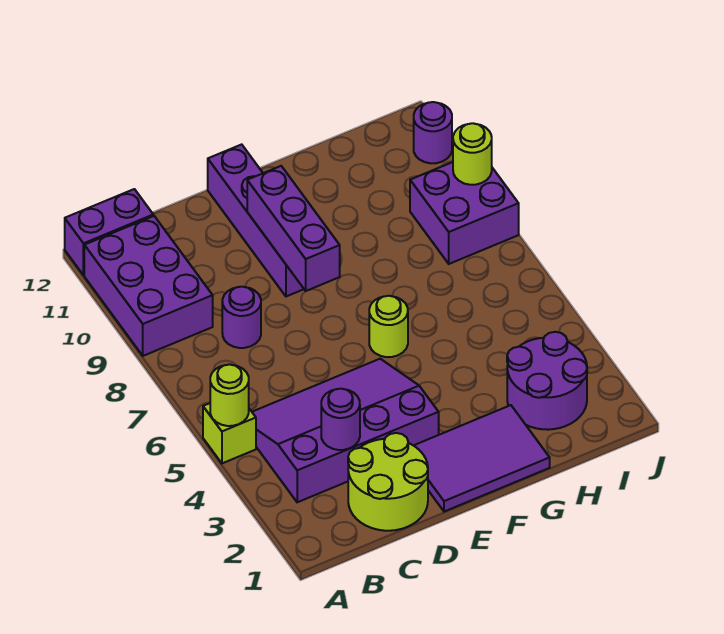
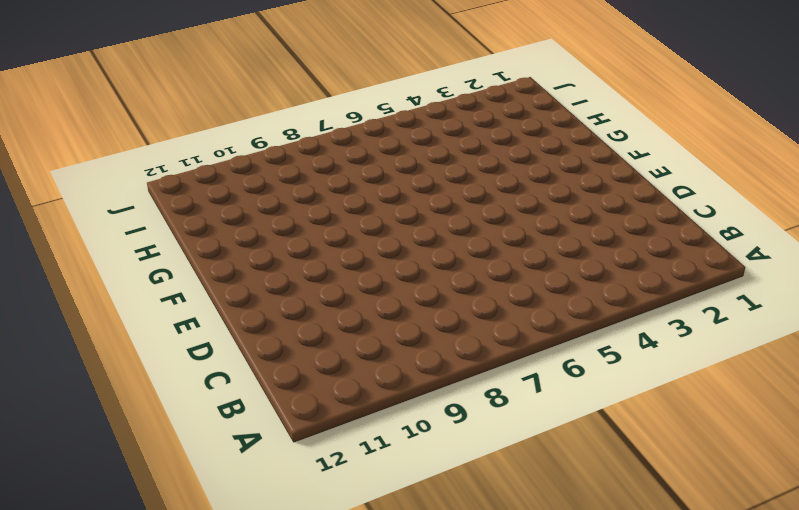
none -> lime 1x1 brick [203,403,256,463]
none -> purple 2x3 brick [84,216,213,356]
none -> purple 1x2 brick [65,189,153,275]

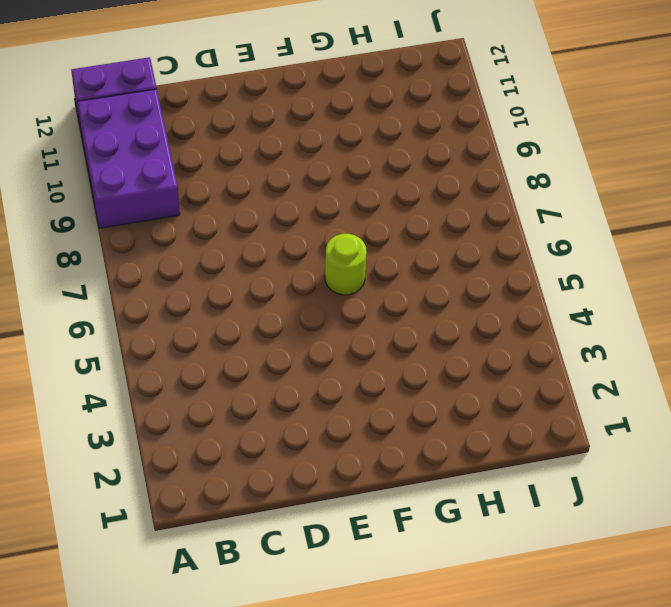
none -> lime 1x1 brick [203,403,256,463]
none -> purple 3x4 slope [252,359,439,502]
none -> lime 2x2 round brick [348,433,428,531]

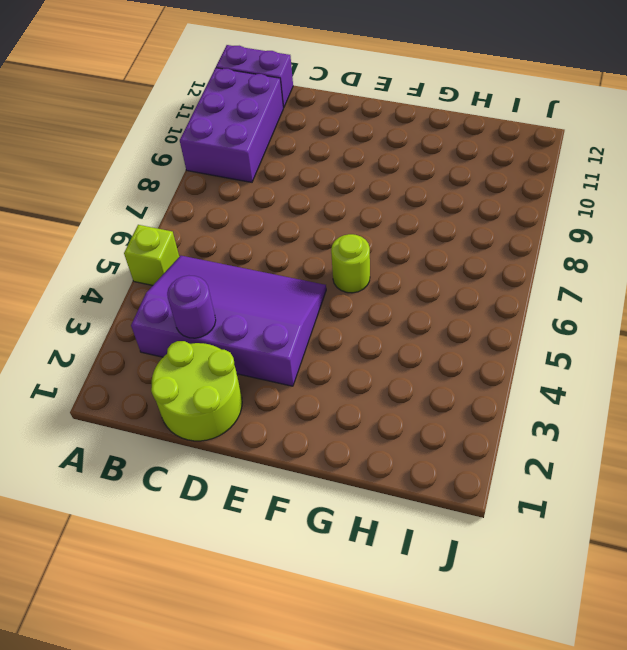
none -> purple 1x1 round brick [222,287,261,348]
none -> purple 2x3 tile [413,405,550,512]
none -> purple 1x4 brick [208,144,304,296]

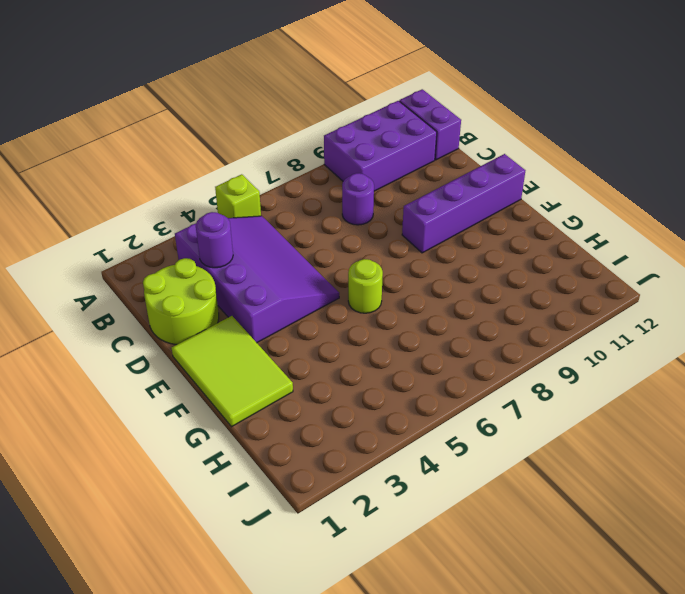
lime 2x3 tile [172,316,293,427] -> purple 2x3 tile [413,405,550,512]
none -> purple 2x2 round brick [507,332,587,430]
none -> purple 2x2 brick [410,162,519,264]
none -> purple 1x1 round brick [414,102,452,163]

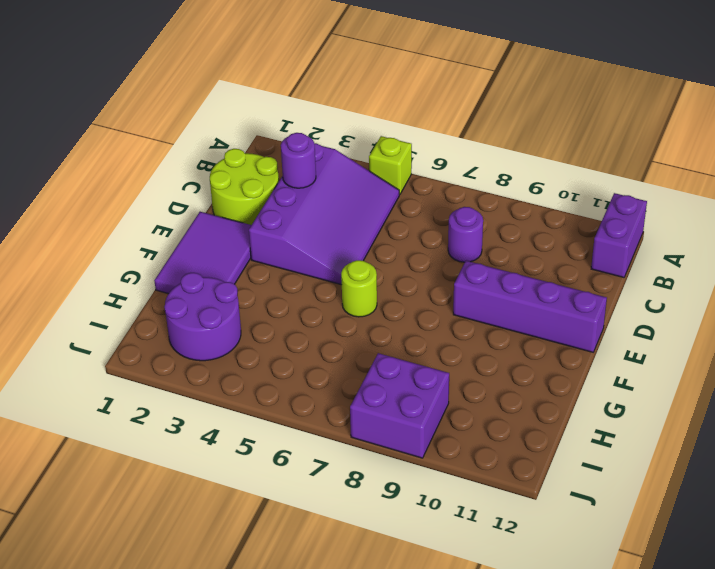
none -> purple 2x3 brick [84,216,213,356]
none -> purple 1x1 round brick [414,102,452,163]
none -> lime 1x1 round brick [210,364,249,426]

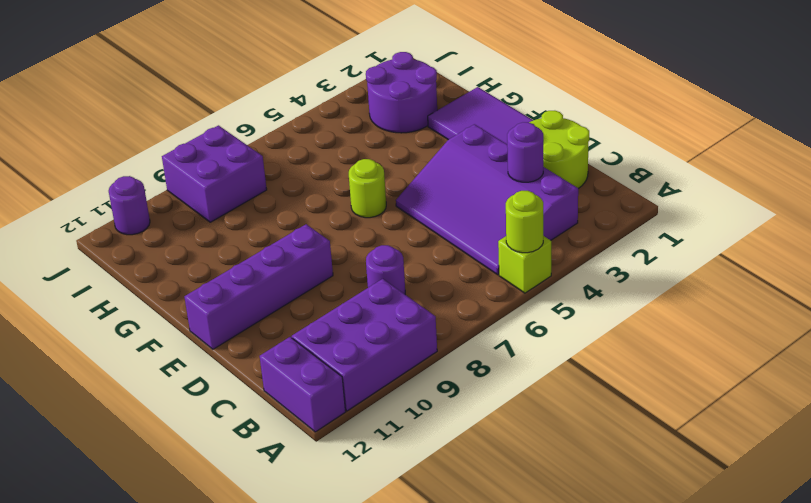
none -> purple 1x3 brick [247,166,340,291]
none -> lime 1x1 round brick [453,123,492,185]

